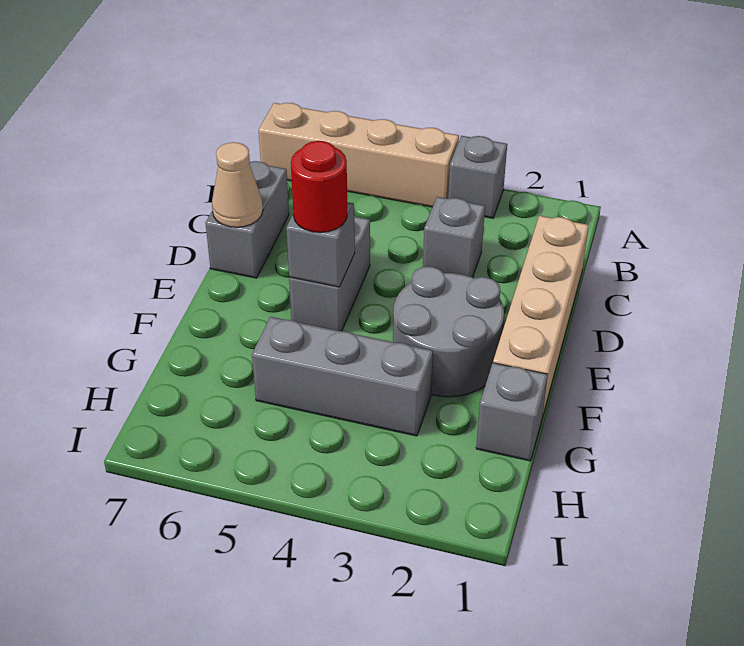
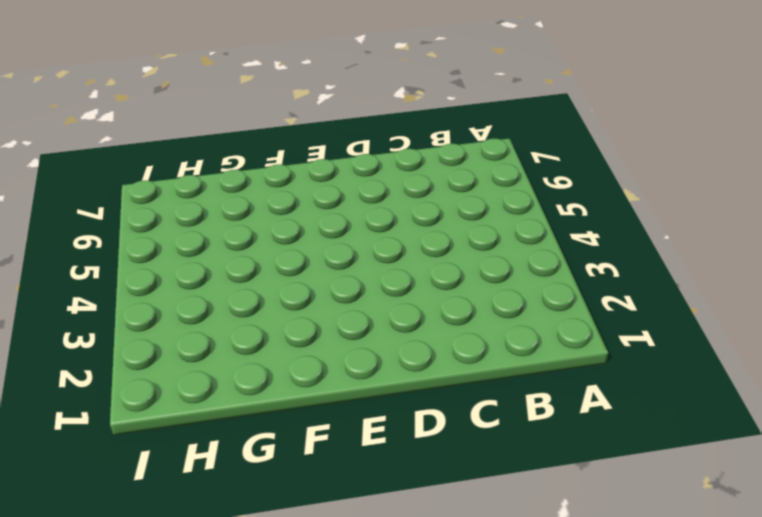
none -> grey 1x1 brick [448,136,507,218]
none -> tan 1x4 brick [259,103,459,207]
none -> tan 1x4 brick [493,216,589,417]

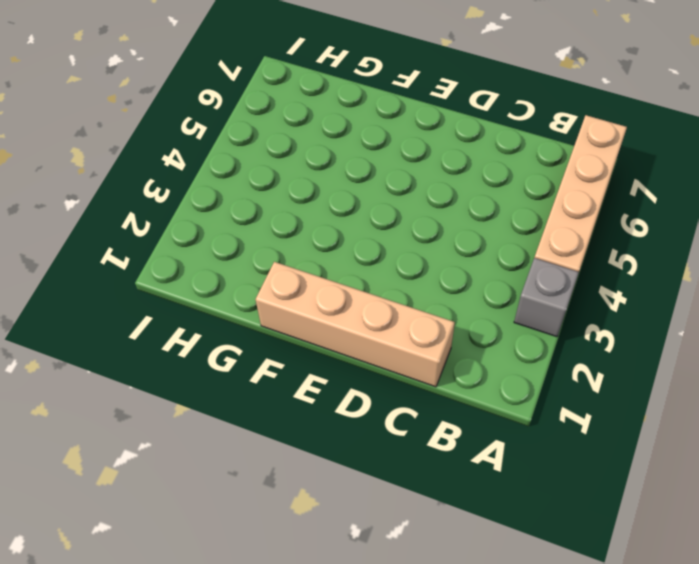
none -> grey 1x1 brick [423,197,485,277]
none -> grey 1x2 brick [205,161,289,278]
none -> grey 1x2 brick [289,216,370,331]

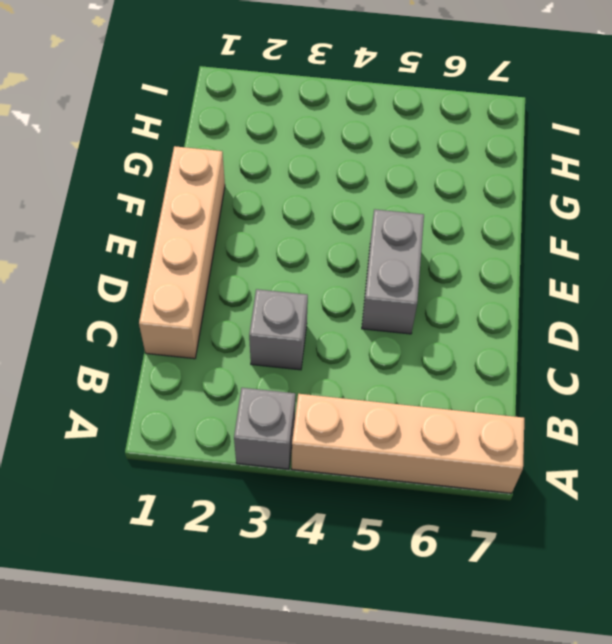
none -> grey 1x2 brick [205,161,289,278]
none -> grey 2x2 round brick [393,266,504,397]
none -> grey 1x1 brick [476,363,548,461]

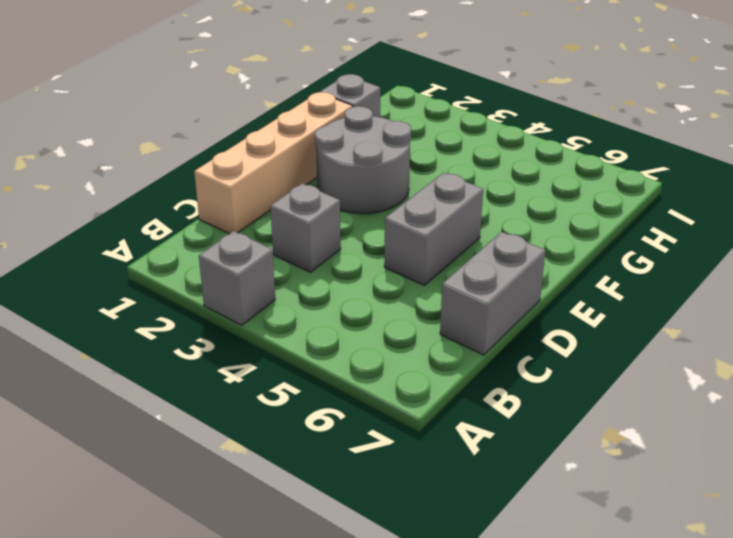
none -> tan 1x4 brick [259,103,459,207]
none -> grey 1x3 brick [252,317,433,436]
none -> tan 1x1 cone [212,142,263,227]

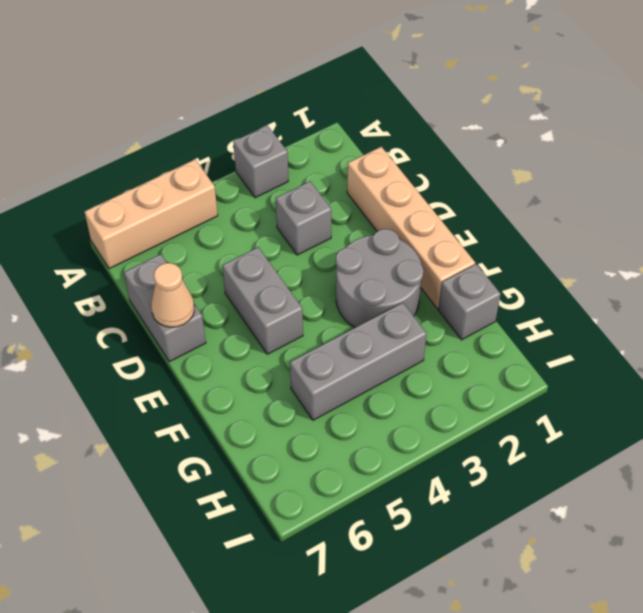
tan 1x3 brick [84,160,218,269] -> tan 1x4 brick [259,103,459,207]
none -> grey 1x1 brick [286,202,355,287]
none -> red 1x1 round brick [291,141,347,233]

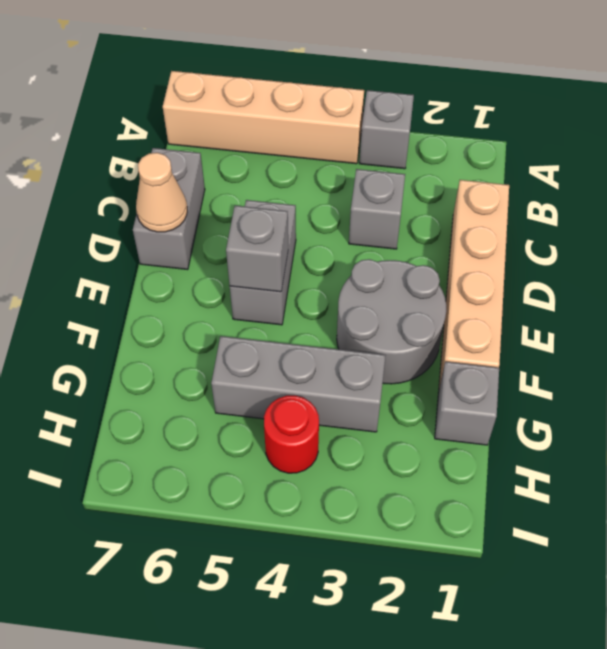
red 1x1 round brick [264,396,319,473] -> red 1x1 round brick moved to [291,141,347,233]

